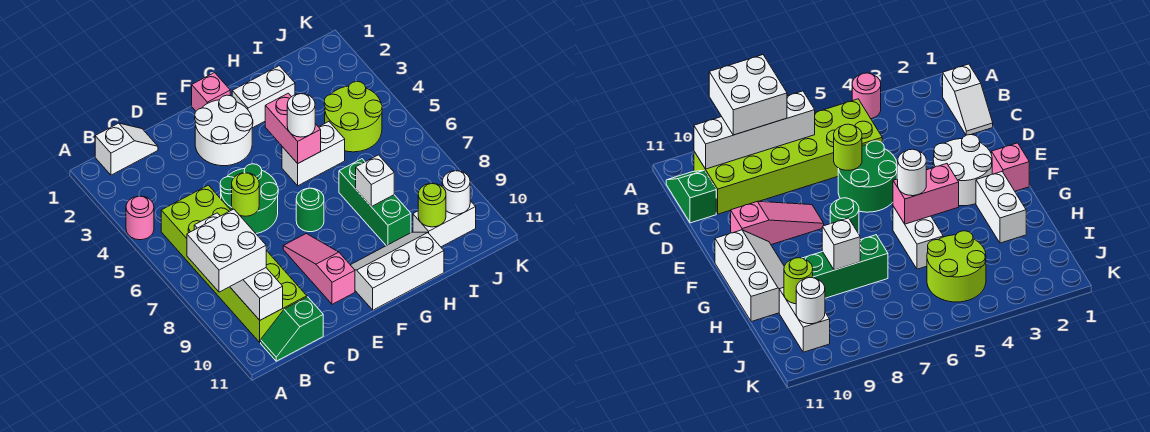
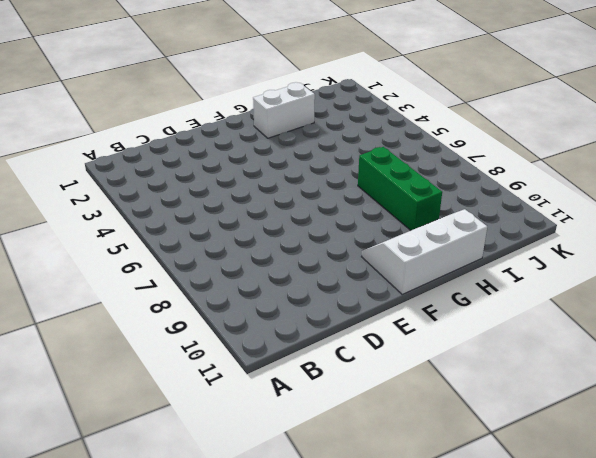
none -> pink 1x1 round brick [126,196,154,240]
none -> white 1x2 slope [95,123,158,175]
none -> lime 2x6 brick [161,185,307,342]

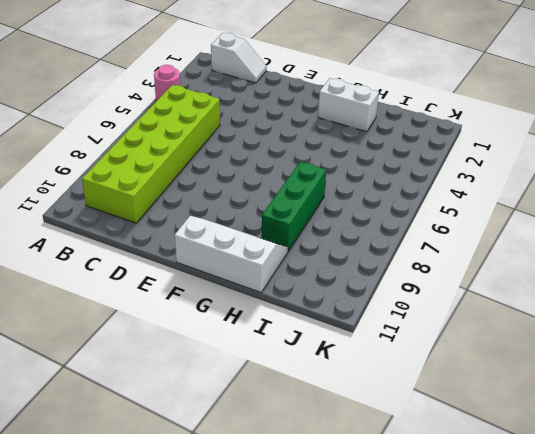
none -> green 1x2 slope [261,297,323,361]
none -> green 2x2 round brick [220,164,278,234]
none -> white 2x2 round brick [195,95,253,166]

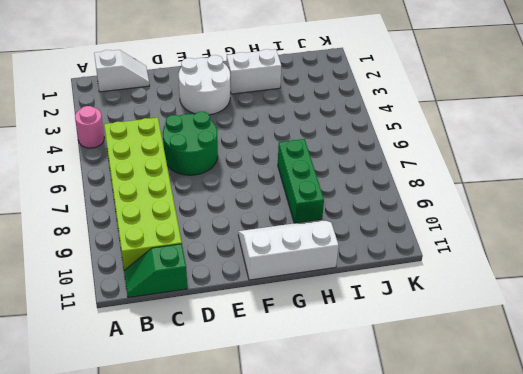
none -> pink 1x3 slope [283,234,355,304]
none -> pink 1x1 brick [192,73,230,111]
none -> green 1x1 round brick [296,188,324,232]

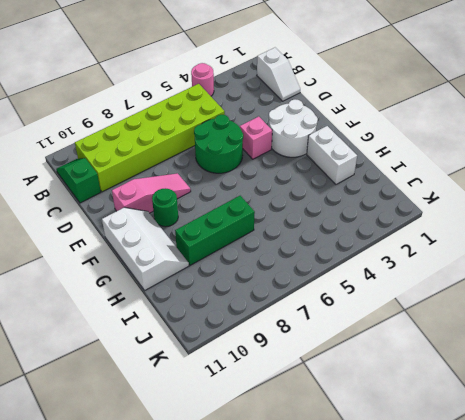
pink 1x1 brick [240,117,272,159] -> pink 1x1 brick moved to [192,73,230,111]
green 1x1 round brick [152,189,178,227] -> green 1x1 round brick moved to [296,188,324,232]
none -> white 1x2 brick [282,122,345,186]
none -> lime 2x2 round brick [324,81,382,152]
none -> white 1x2 brick [413,201,476,247]

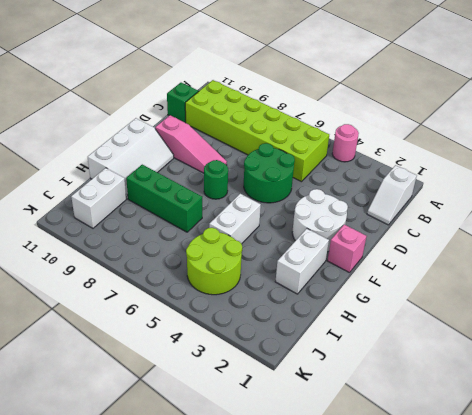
none -> white 1x4 brick [194,213,283,320]
none -> lime 1x1 round brick [232,173,259,216]
none -> pink 1x2 brick [265,93,321,163]

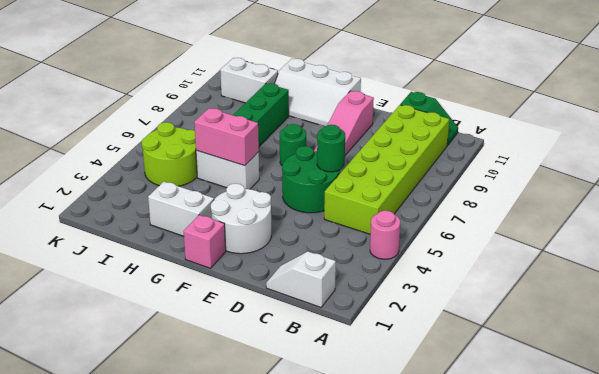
green 1x1 round brick [317,125,345,172] -> lime 1x1 round brick [232,173,259,216]
pink 1x2 brick [194,108,259,166] -> pink 1x2 brick turned to [265,93,321,163]
none -> white 1x4 brick [194,213,283,320]
none -> white 1x1 brick [356,155,394,207]
none -> lime 1x1 round brick [418,183,446,227]

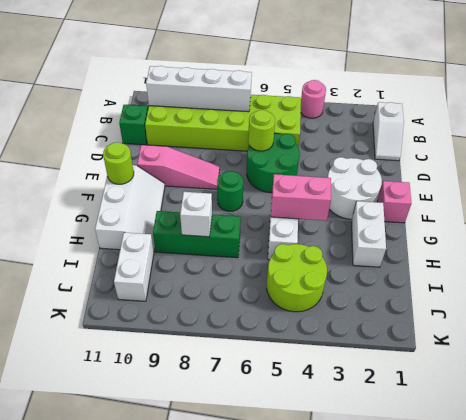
lime 1x1 round brick [103,142,134,184] -> lime 1x1 round brick moved to [418,183,446,227]
none -> white 1x1 round brick [442,171,470,214]
none -> white 2x2 brick [187,209,266,292]
none -> white 1x1 round brick [287,94,315,137]

